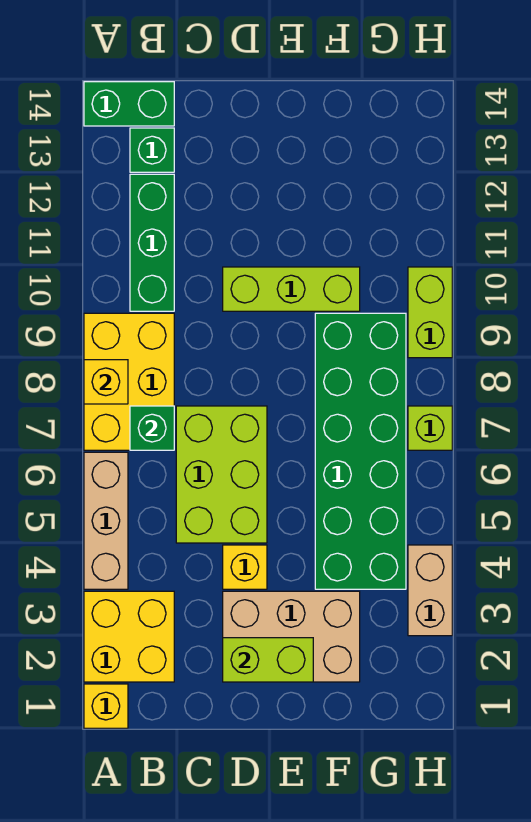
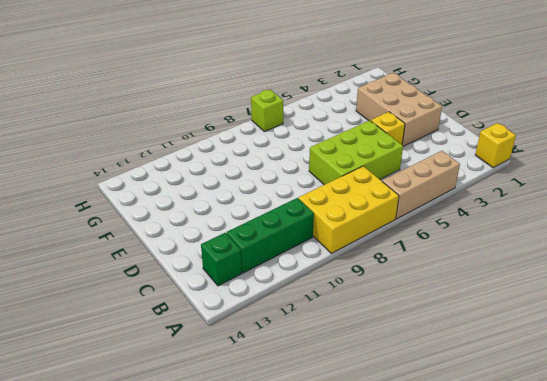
none -> yellow 2x2 brick [84,591,174,682]
none -> green 1x2 brick [84,82,174,126]
none -> lime 1x3 brick [223,267,360,311]

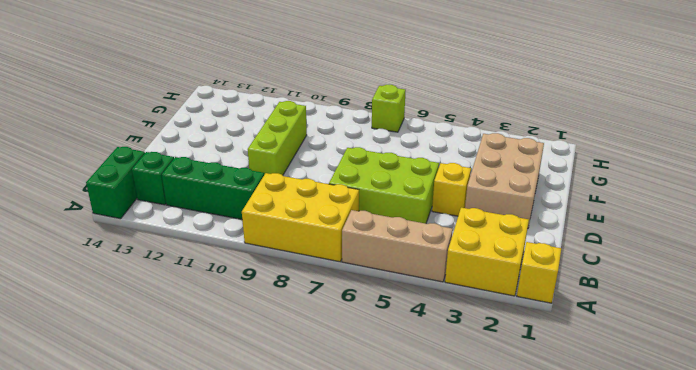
none -> green 2x6 brick [315,313,406,589]
none -> tan 1x2 brick [408,545,452,636]
none -> lime 1x2 brick [408,267,452,358]

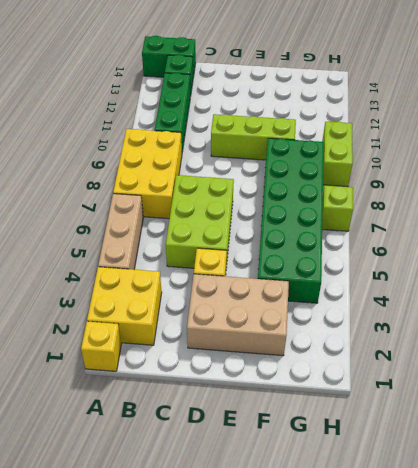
none -> tan 1x2 brick [408,545,452,636]
none -> yellow 1x1 brick [84,360,128,404]
none -> green 1x1 brick [130,406,174,450]

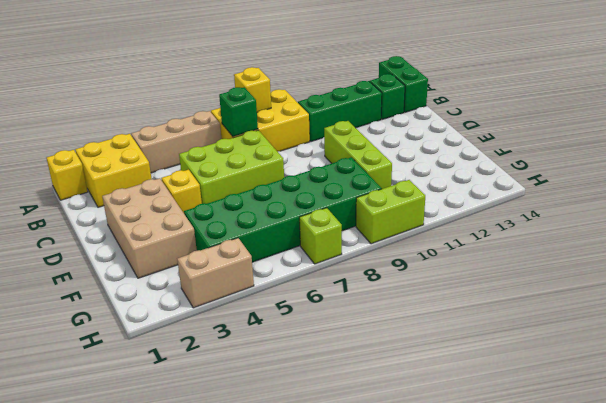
none -> lime 1x2 brick [223,638,313,682]

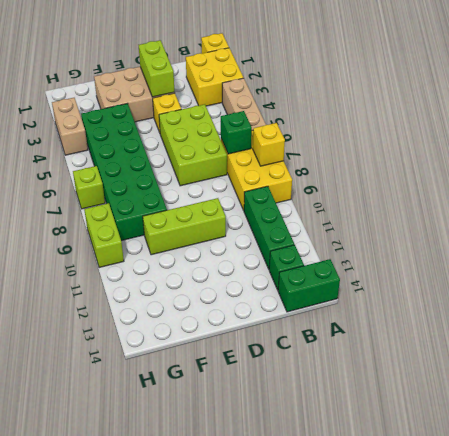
lime 1x2 brick [139,40,175,97] -> lime 1x2 brick turned to [223,638,313,682]

